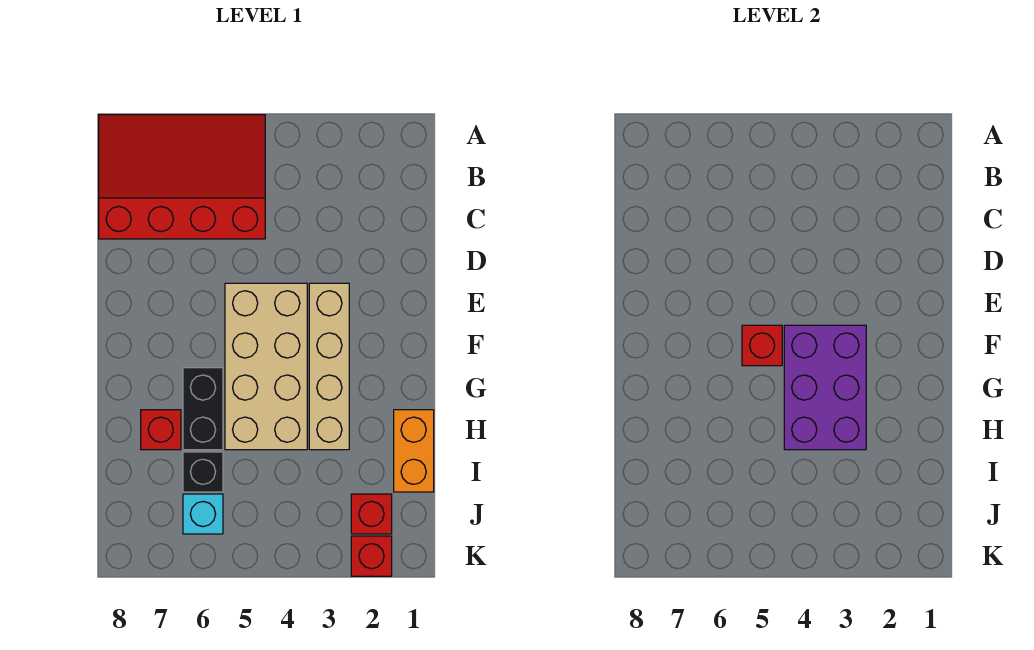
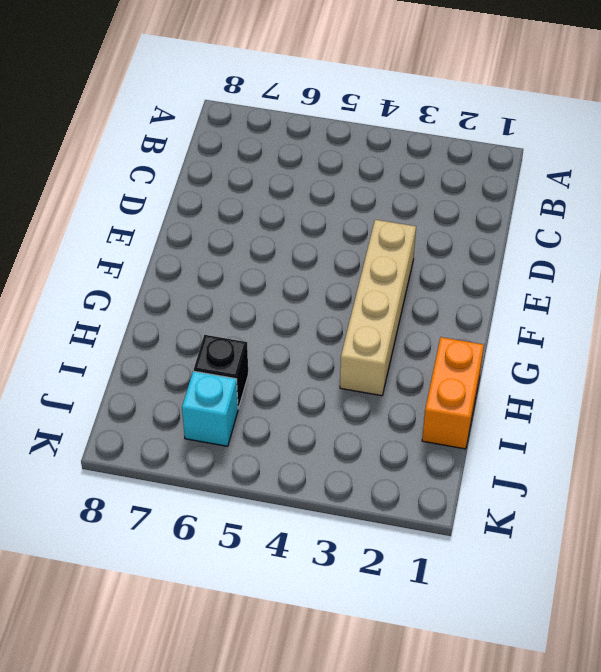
none -> red 3x4 slope [99,115,265,239]
none -> tan 2x4 brick [225,283,307,450]
none -> black 1x2 brick [183,368,223,450]

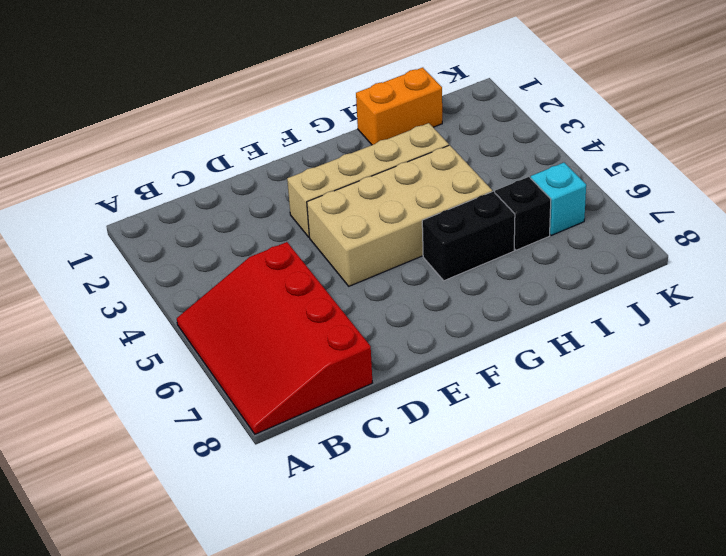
none -> red 1x1 brick [141,410,181,450]
none -> red 1x1 brick [351,494,392,534]
none -> red 1x1 brick [351,536,392,576]

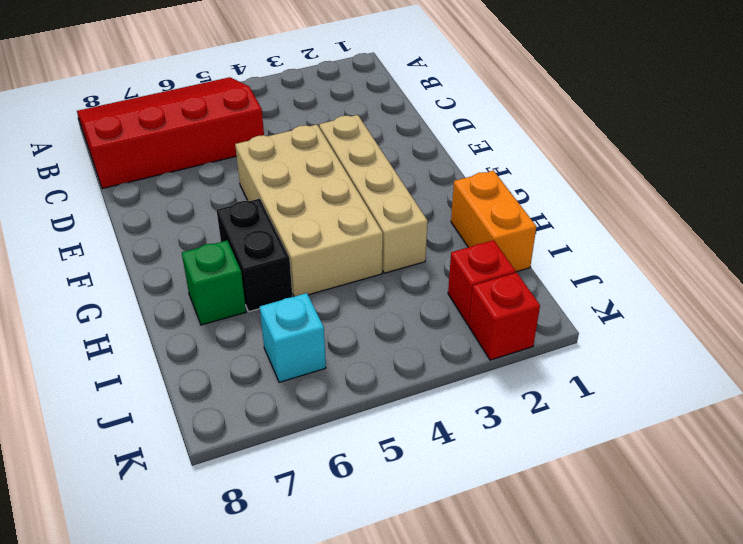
green 1x1 brick [182,241,246,325] -> red 1x1 brick [141,410,181,450]
none -> black 1x1 brick [183,452,223,492]
none -> purple 2x3 brick [784,325,866,450]
none -> red 1x1 brick [742,325,782,366]

